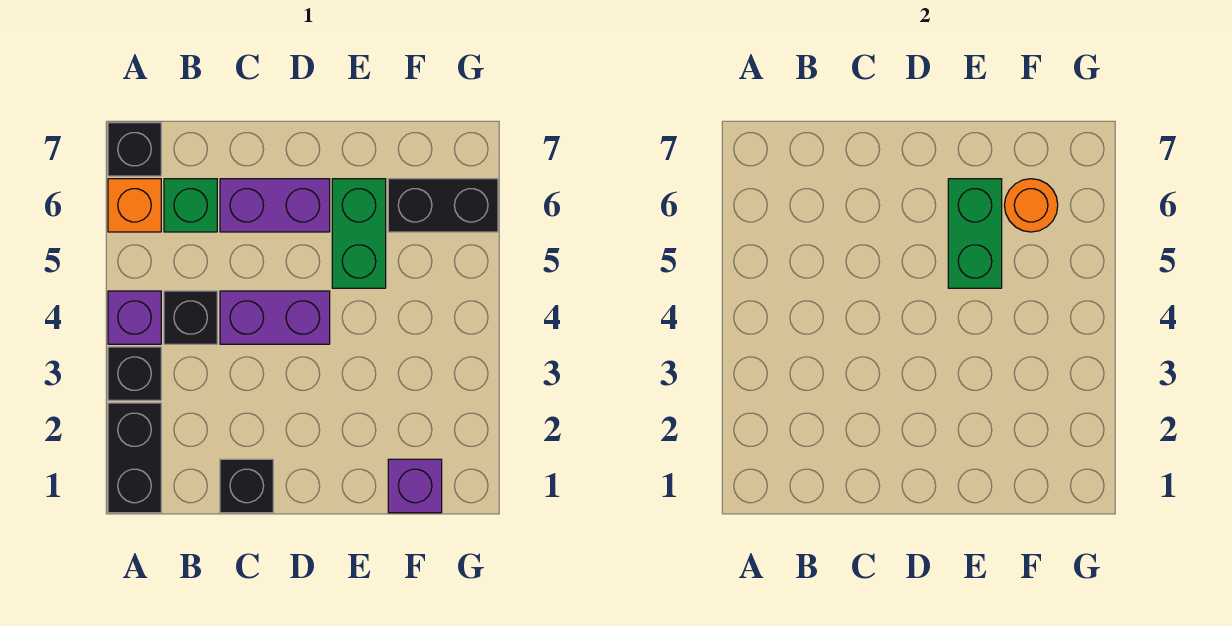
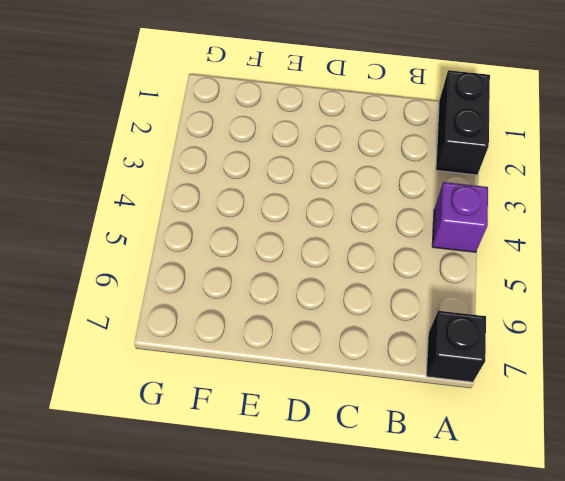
none -> black 1x1 brick [108,347,161,400]
none -> orange 1x1 brick [108,179,161,232]
none -> black 1x1 brick [164,291,217,344]

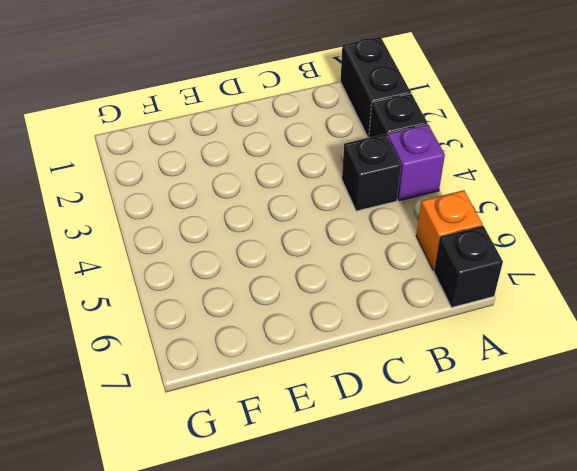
none -> green 1x1 brick [164,179,217,232]
none -> black 1x1 brick [220,459,273,513]
none -> purple 1x2 brick [220,291,330,344]

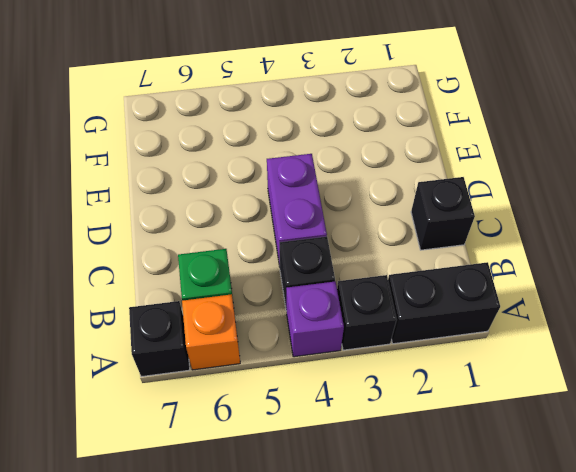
none -> purple 1x2 brick [220,179,330,232]
none -> green 1x2 brick [332,179,386,288]
none -> purple 1x1 brick [388,459,442,513]

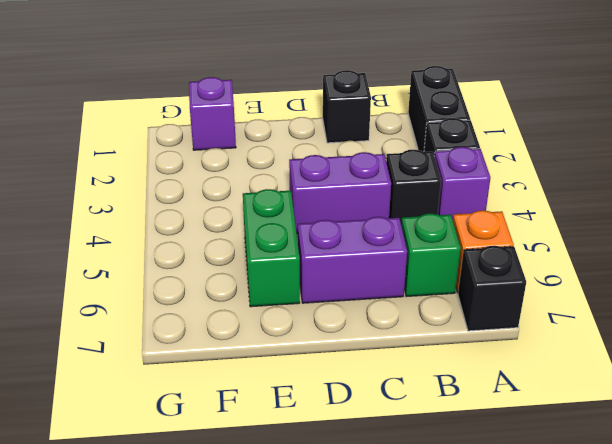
none -> black 1x2 brick [388,179,498,232]
none -> green 1x2 brick [948,179,1002,288]
none -> orange 1x1 round brick [1004,179,1058,232]

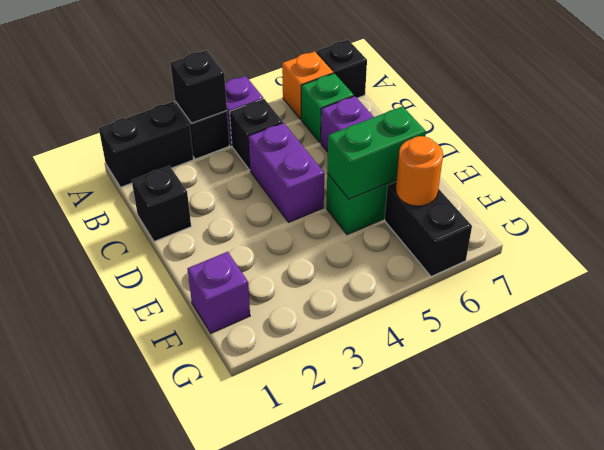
black 1x1 brick [170,50,227,123] -> none

